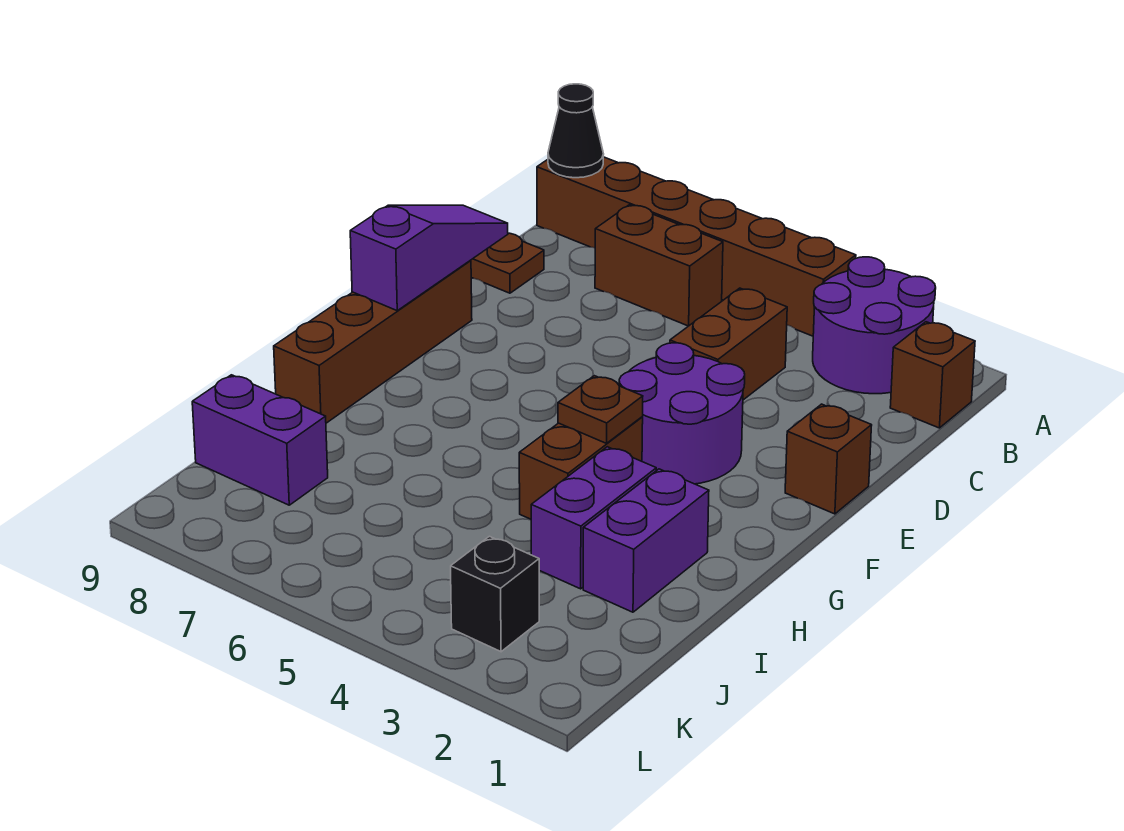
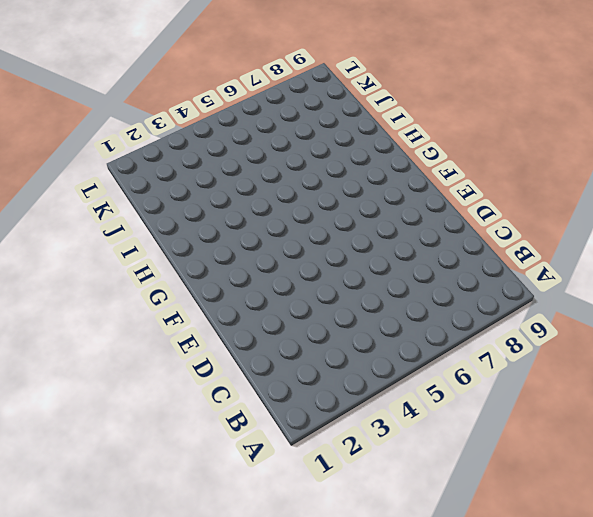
none -> purple 2x2 round brick [813,257,936,394]
none -> brown 1x6 brick [537,157,856,336]
none -> brown 1x1 brick [890,322,975,428]

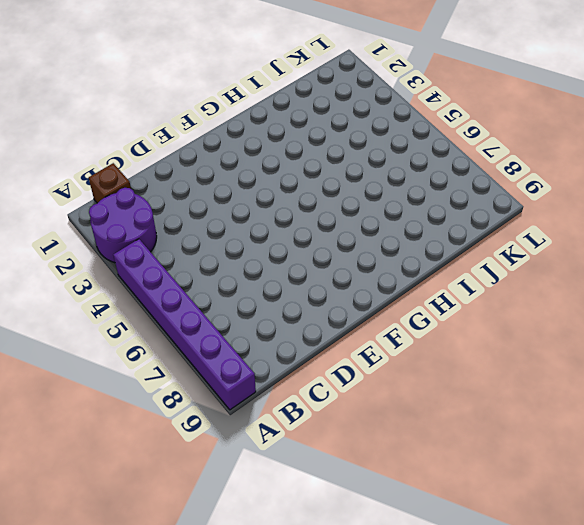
purple 1x6 brick [113,239,256,410] -> brown 1x6 brick [537,157,856,336]
none -> brown 1x2 brick [595,205,723,326]
none -> brown 1x2 brick [670,288,787,400]
none -> brown 1x1 plate [471,233,544,293]

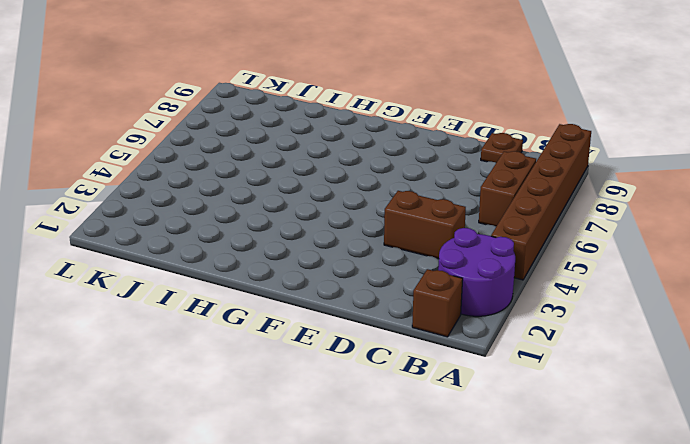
none -> brown 1x1 brick [785,404,872,514]
none -> purple 2x2 round brick [619,343,745,484]
none -> brown 1x4 brick [274,260,472,423]

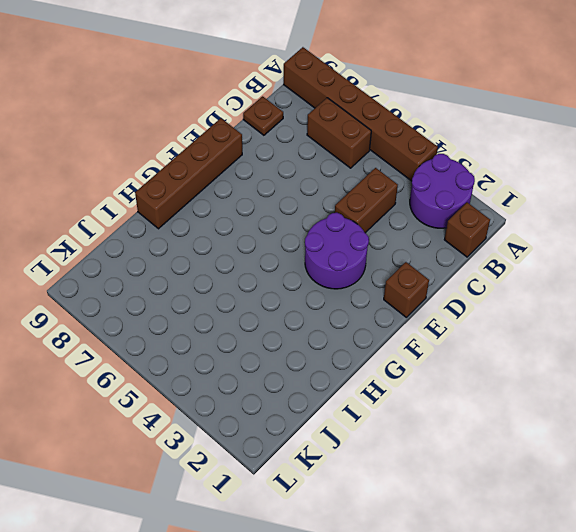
none -> brown 1x2 brick [519,417,643,519]
none -> purple 1x2 brick [583,469,709,612]
none -> purple 1x2 brick [531,447,656,589]

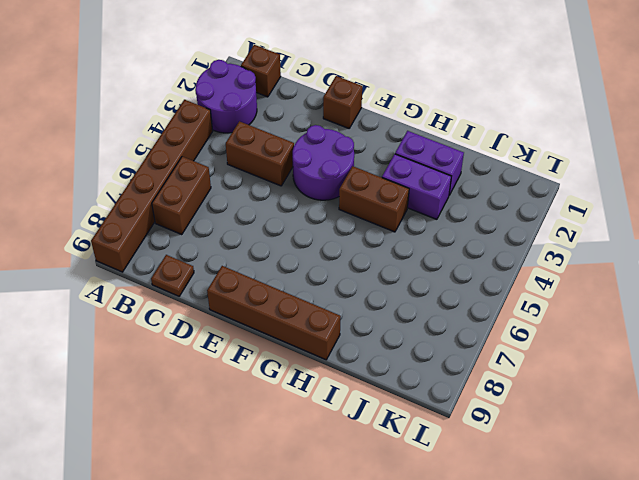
none -> purple 1x2 brick [192,375,328,505]
none -> black 1x1 brick [451,536,539,652]
none -> black 1x1 cone [548,84,604,178]

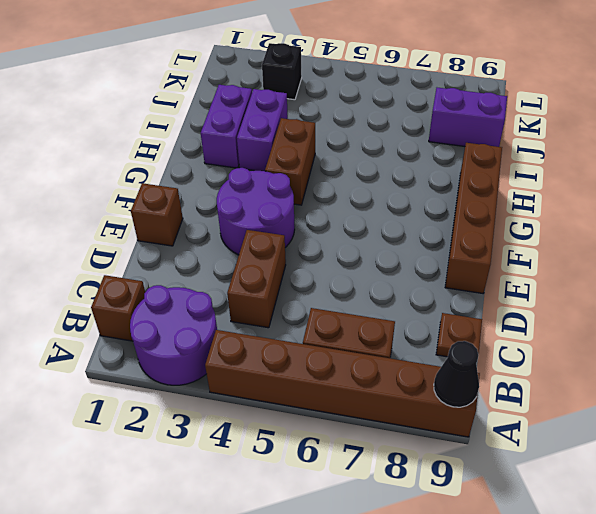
none -> purple 1x3 slope [350,205,508,311]
none -> brown 1x1 plate [558,376,643,443]

